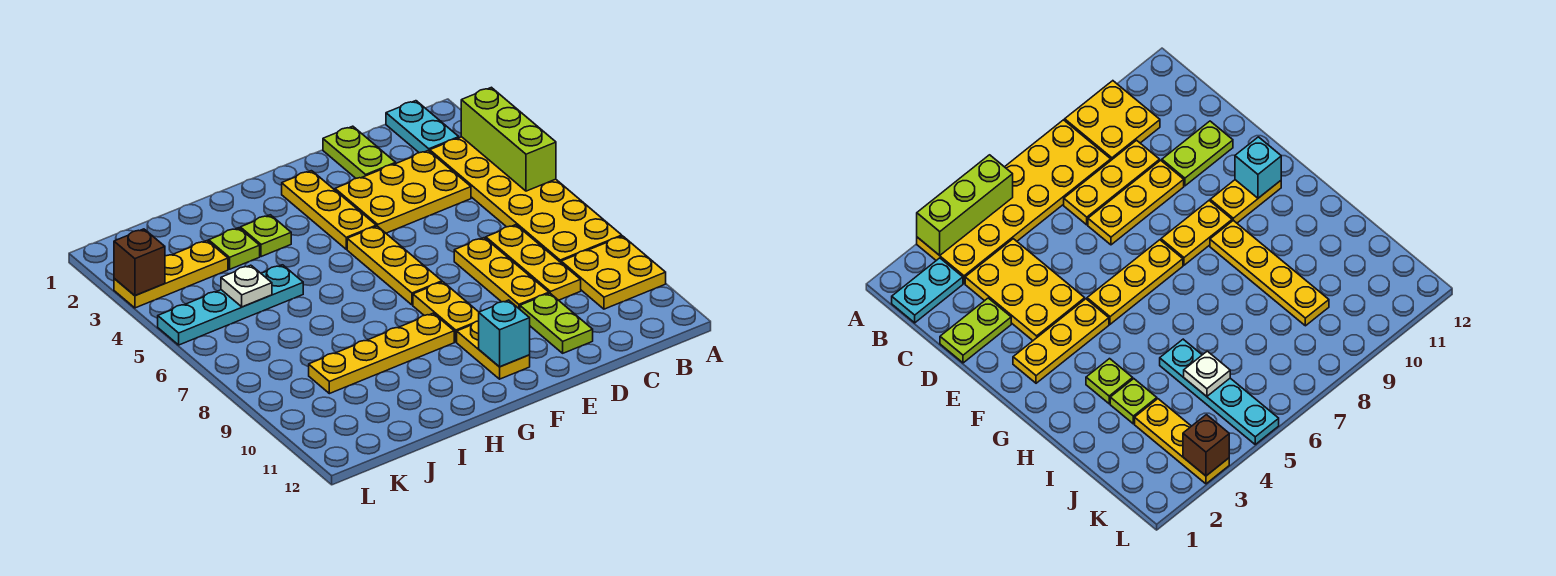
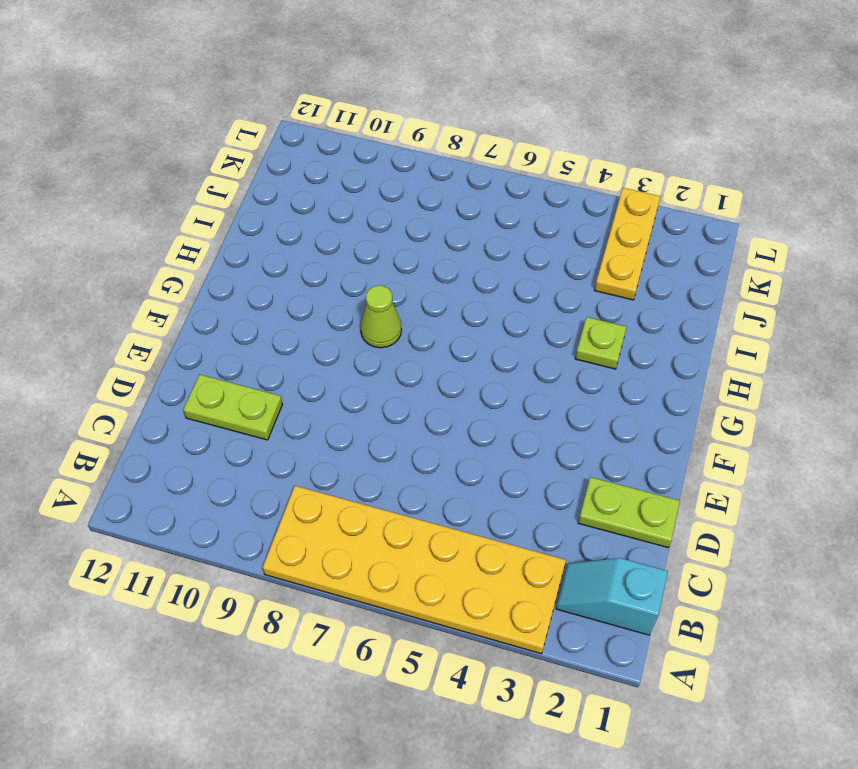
cyan 1x2 slope [556,558,668,635] -> cyan 1x2 plate [386,101,459,153]
lime 1x1 cone [360,286,402,348] -> none
none -> yellow 2x2 plate [561,236,666,309]
none -> yellow 2x3 plate [335,151,471,233]
none -> yellow 1x3 plate [486,225,581,300]

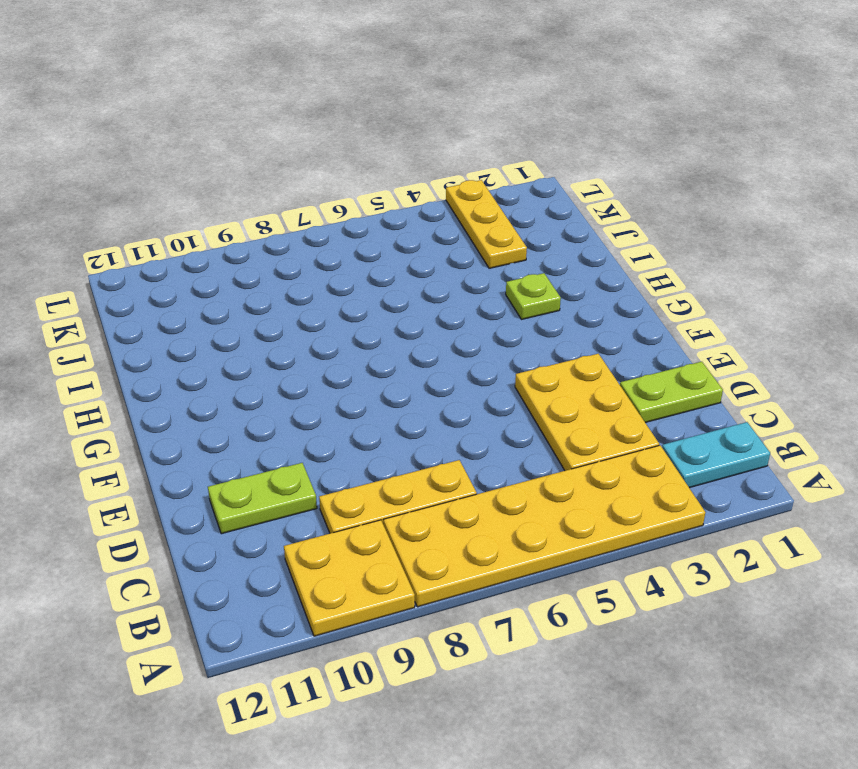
none -> yellow 1x3 plate [454,238,549,309]
none -> yellow 1x3 plate [282,171,376,249]
none -> yellow 1x3 plate [347,226,442,305]

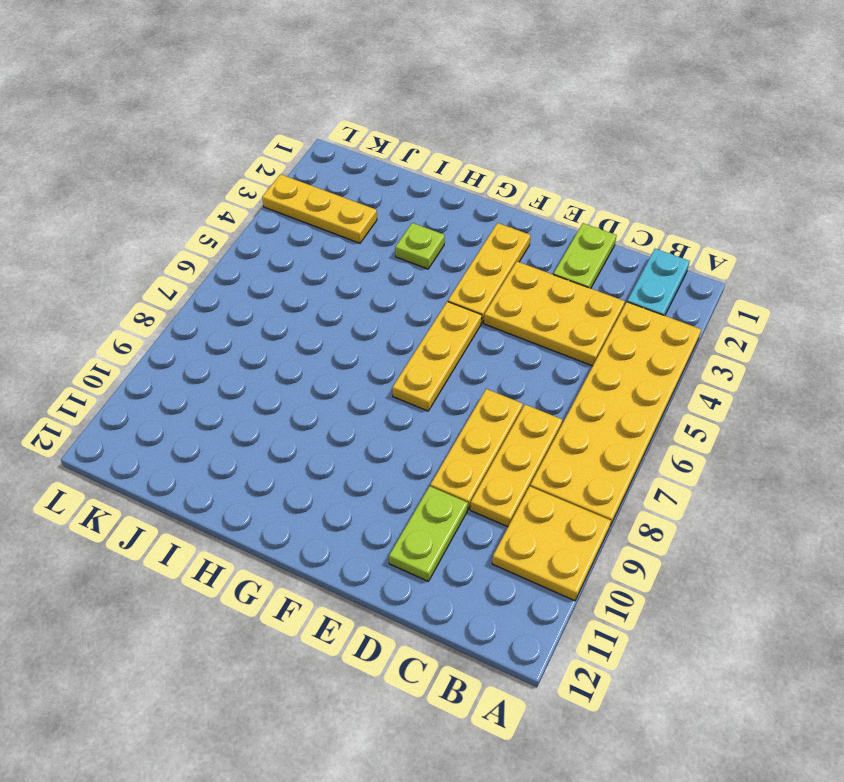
none -> yellow 1x2 plate [413,282,479,342]
none -> yellow 1x2 plate [457,321,530,379]
none -> yellow 1x4 plate [309,313,454,394]

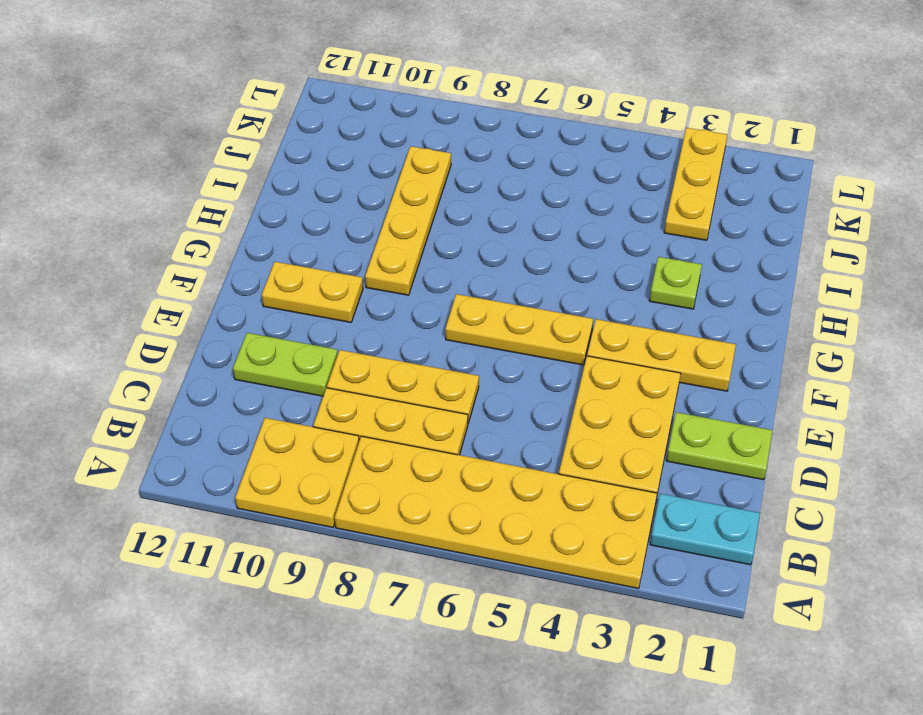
none -> yellow 1x2 plate [413,282,479,342]
none -> lime 1x1 plate [209,228,260,269]
none -> cyan 1x4 plate [158,265,303,345]

